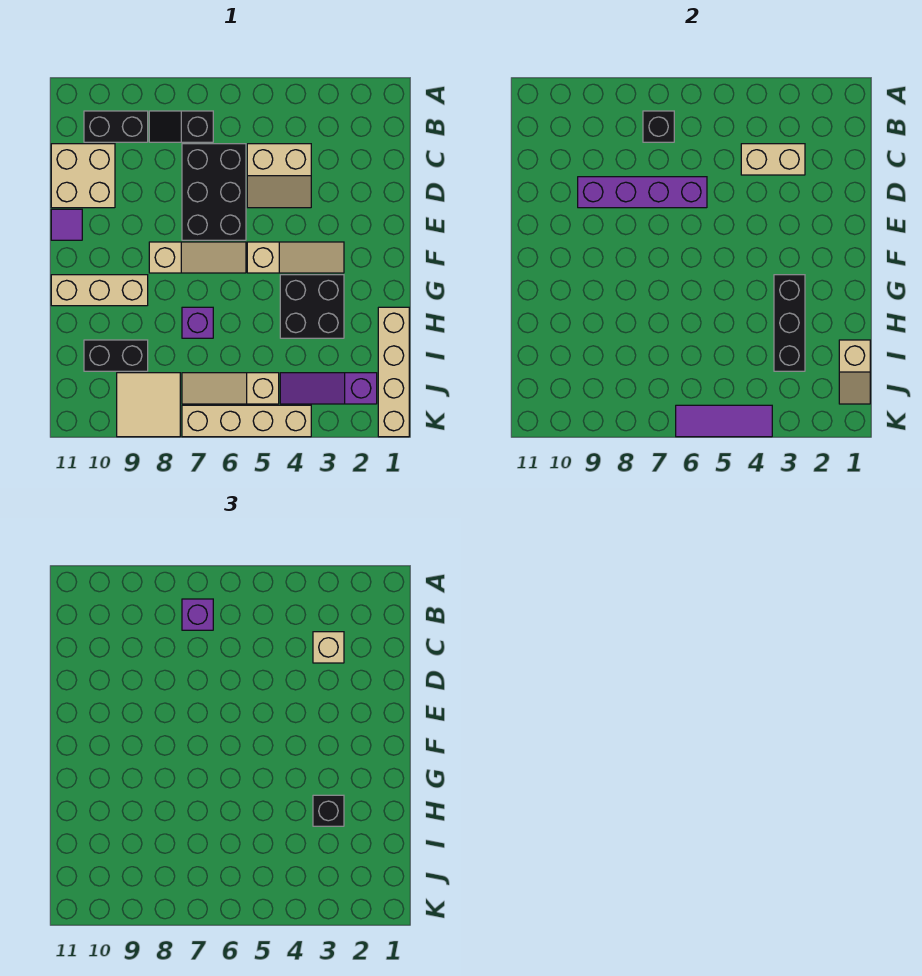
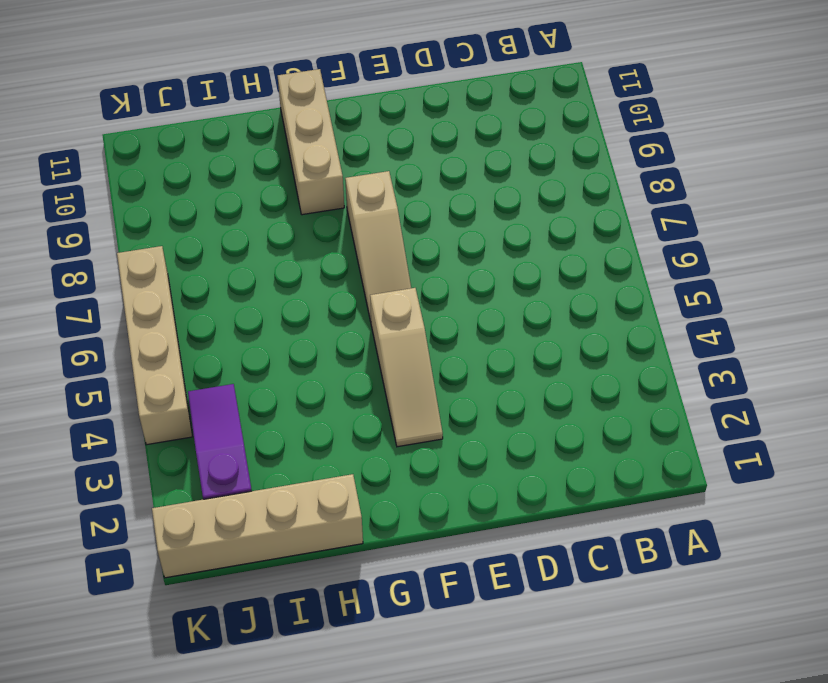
none -> black 1x2 slope [149,111,213,142]
none -> black 1x2 brick [84,111,148,142]
none -> tan 2x2 slope [247,144,311,208]

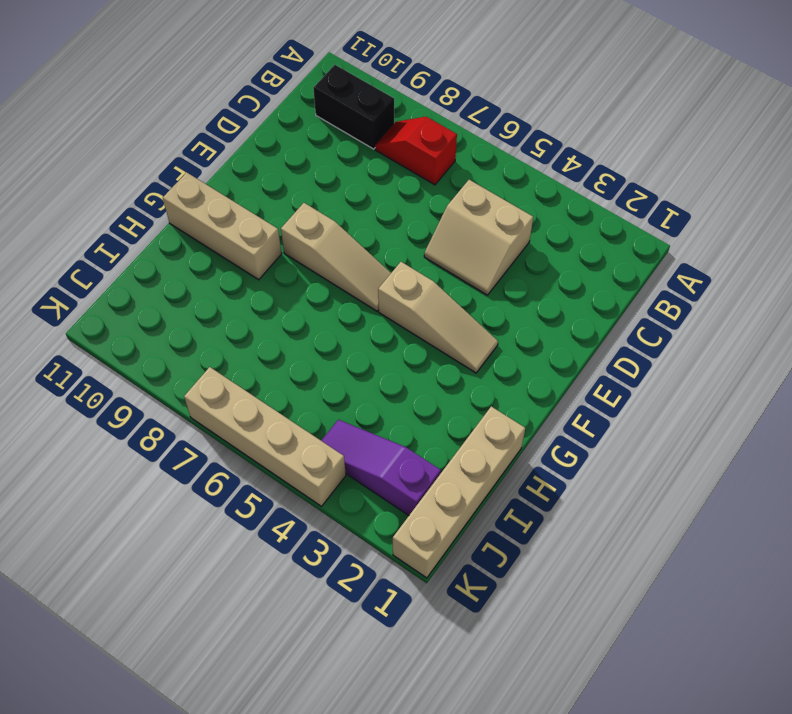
red 1x2 slope [375,117,457,185] -> black 1x2 slope [149,111,213,142]
none -> black 2x3 brick [182,144,246,240]
none -> tan 2x2 brick [51,144,115,208]
none -> purple 1x1 tile [51,209,82,240]

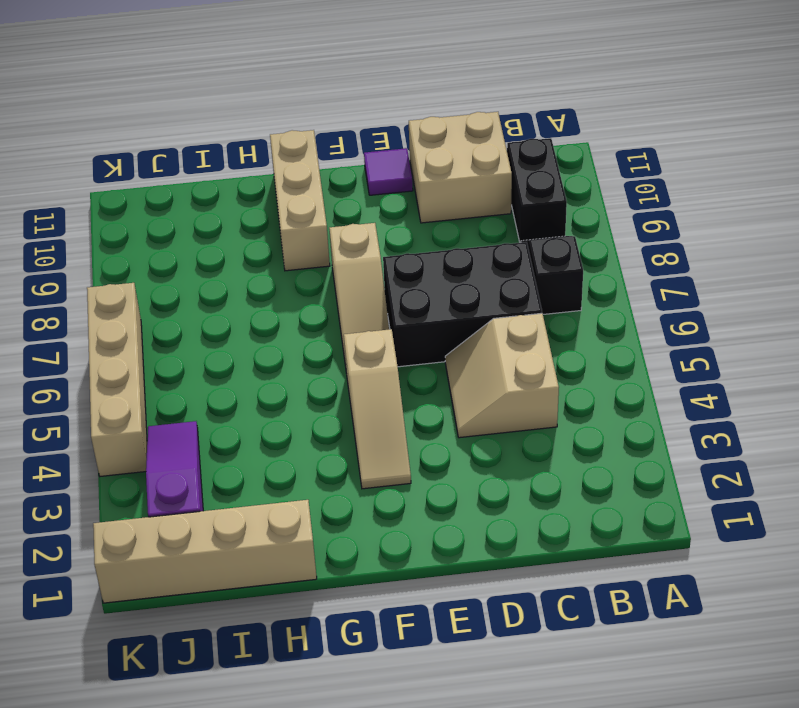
none -> black 2x2 brick [280,275,344,338]
none -> purple 1x1 brick [182,307,213,338]
none -> black 1x2 brick [84,340,148,371]

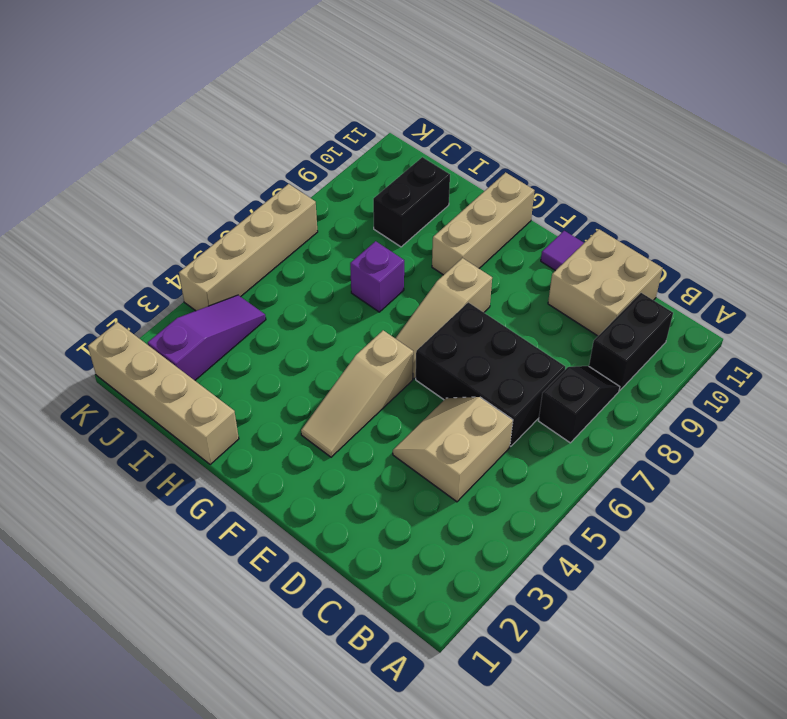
none -> black 2x2 brick [280,275,344,338]
none -> tan 1x3 slope [182,373,279,404]
none -> tan 2x2 tile [117,373,180,437]

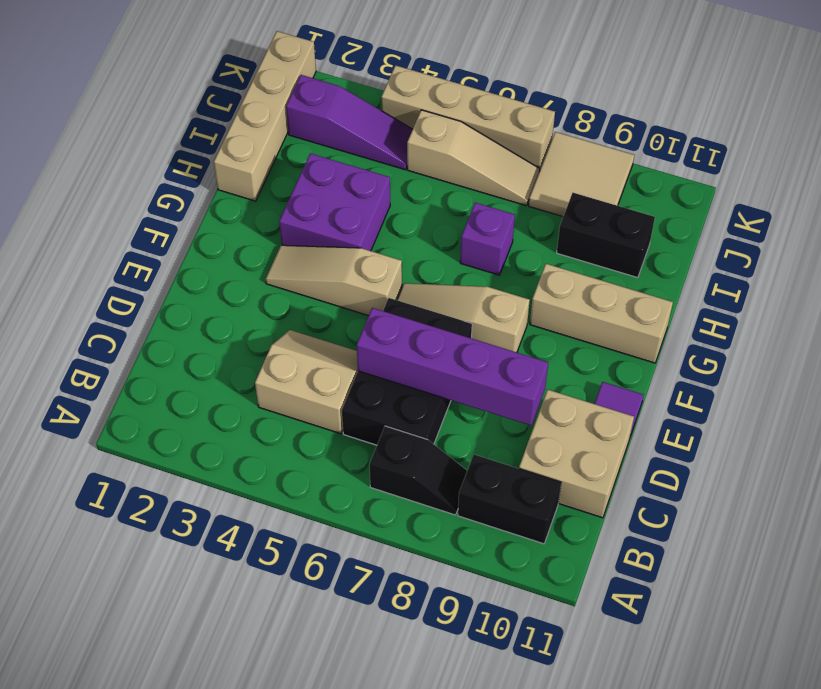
purple 2x2 brick [279,153,390,251] -> black 2x2 brick [280,275,344,338]
none -> black 1x1 brick [643,111,674,142]
none -> tan 1x2 brick [741,144,805,175]
none -> black 1x3 brick [774,275,805,371]

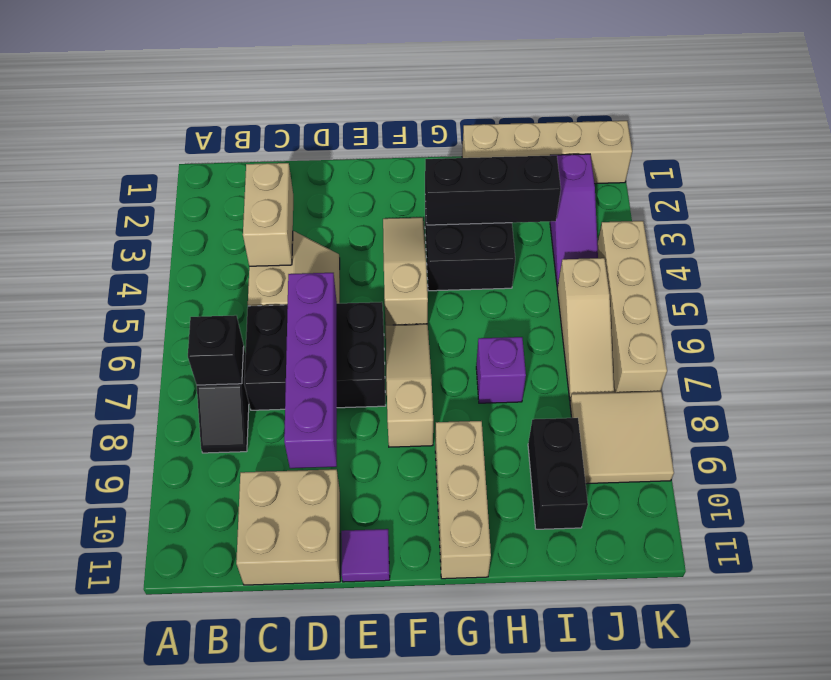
none -> black 1x2 brick [84,111,148,142]
none -> tan 1x2 slope [839,340,870,404]
none -> purple 1x3 tile [676,405,772,437]

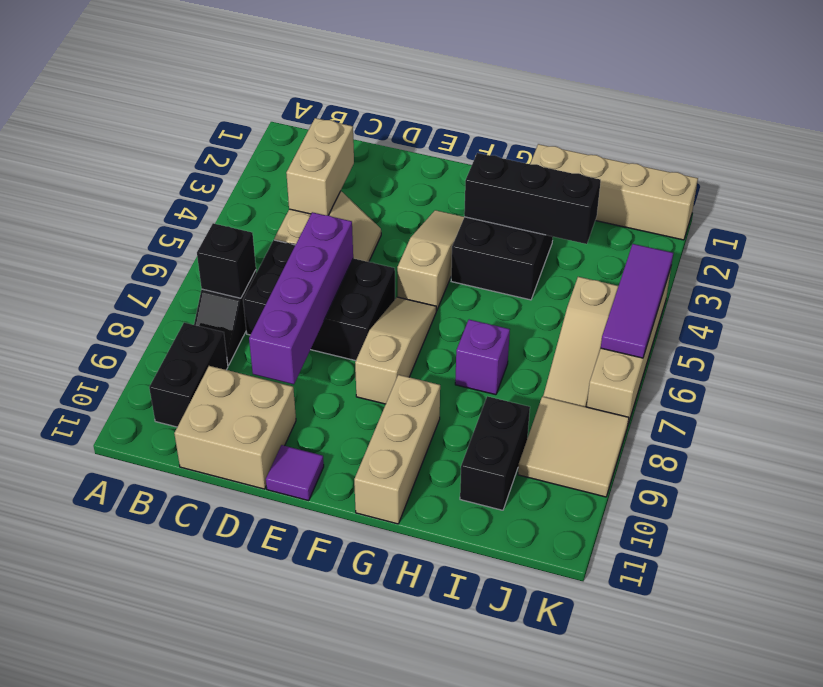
none -> purple 1x3 slope [280,373,377,404]
none -> tan 1x2 slope [839,340,870,404]
none -> purple 1x1 brick [182,599,213,630]

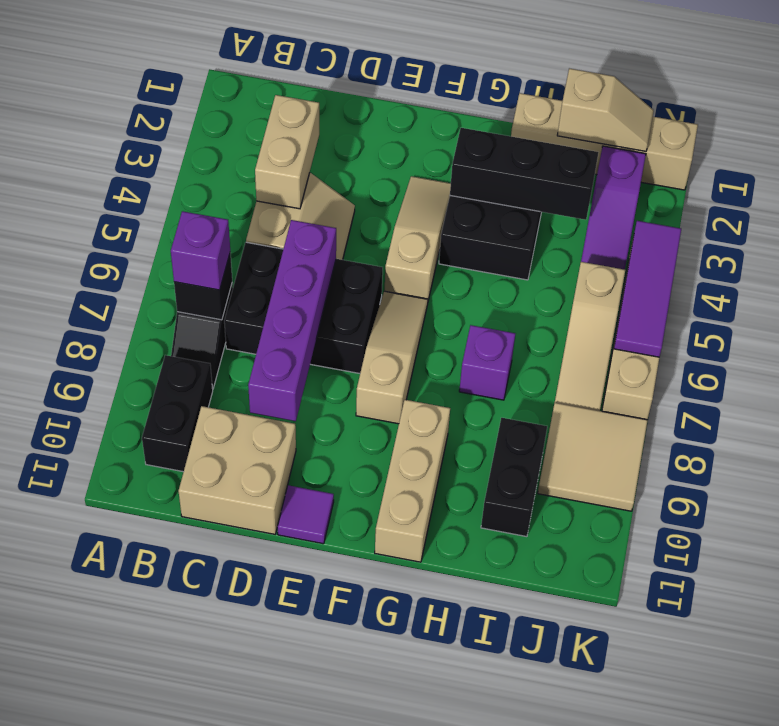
none -> tan 1x1 brick [313,632,344,663]
none -> black 1x1 brick [313,795,344,826]

